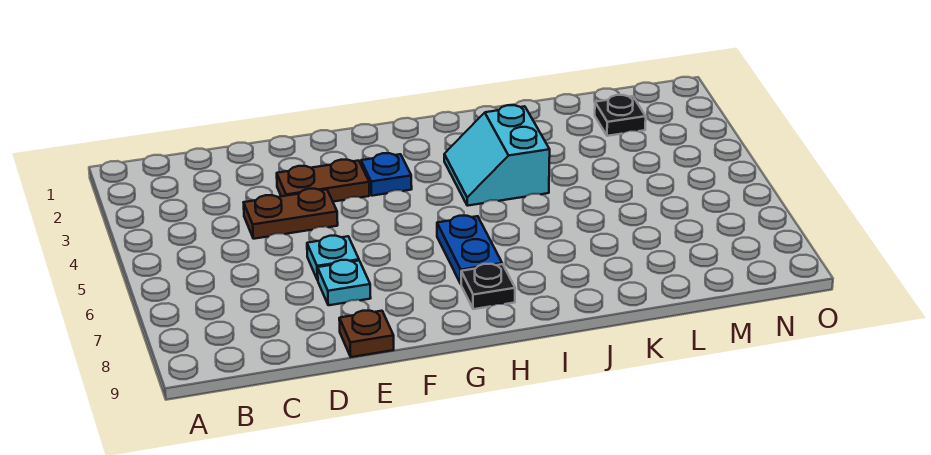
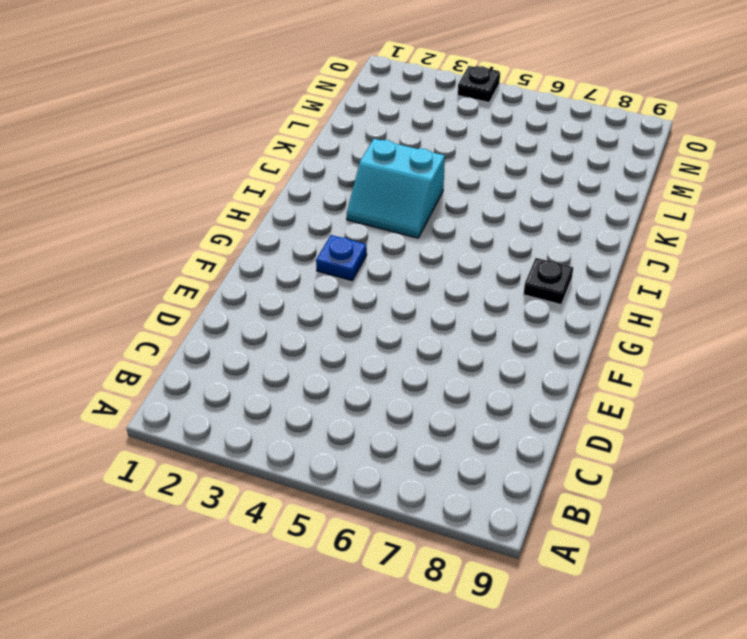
black 1x1 plate [458,66,500,102] -> black 1x1 plate moved to [595,95,646,136]
none -> brown 1x2 plate [243,189,338,239]
none -> brown 1x2 plate [277,160,369,202]

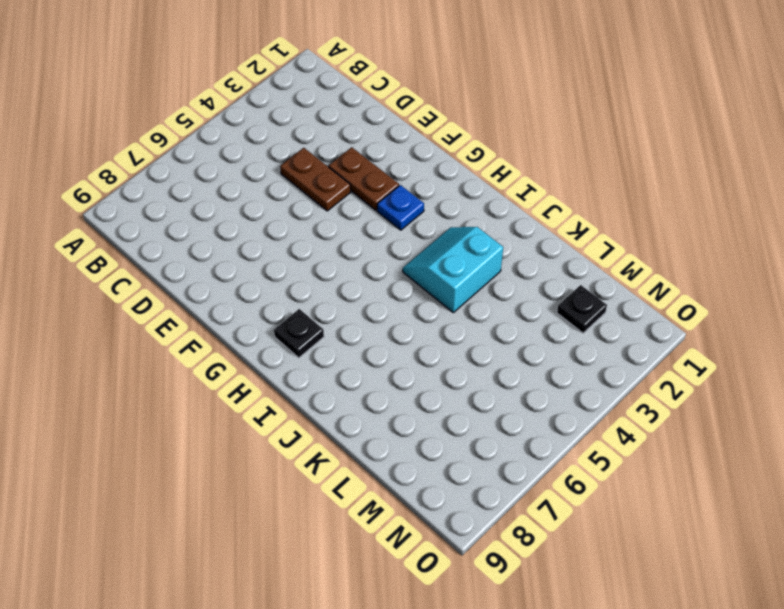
none -> cyan 1x1 plate [307,236,359,280]
none -> cyan 1x1 plate [318,260,371,305]

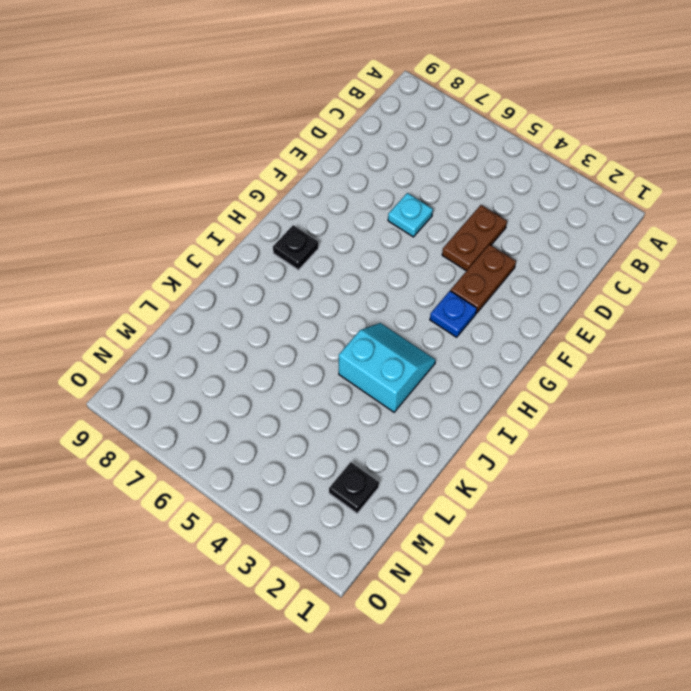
none -> cyan 1x1 plate [318,260,371,305]
none -> brown 1x1 plate [339,311,394,357]

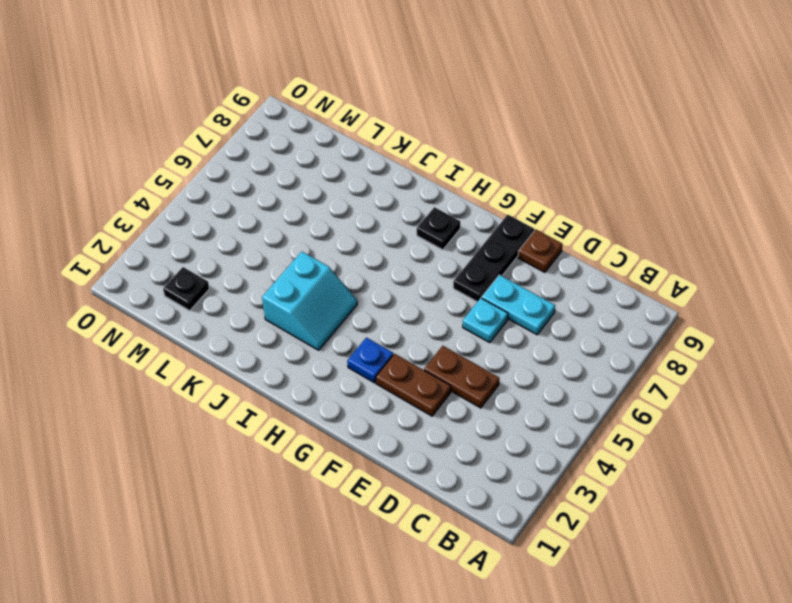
cyan 1x2 plate [482,275,555,335] -> cyan 1x1 plate [318,260,371,305]
black 1x3 plate [453,215,534,302] -> none
none -> blue 1x2 plate [437,216,502,284]

